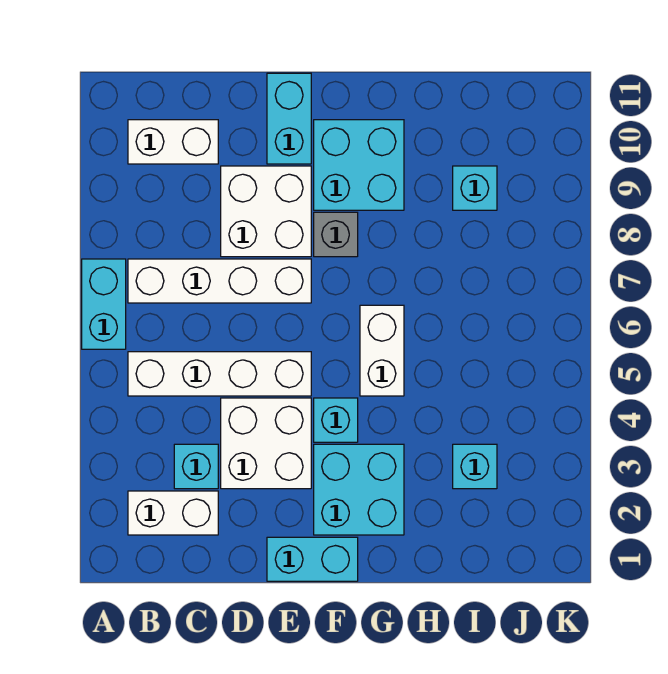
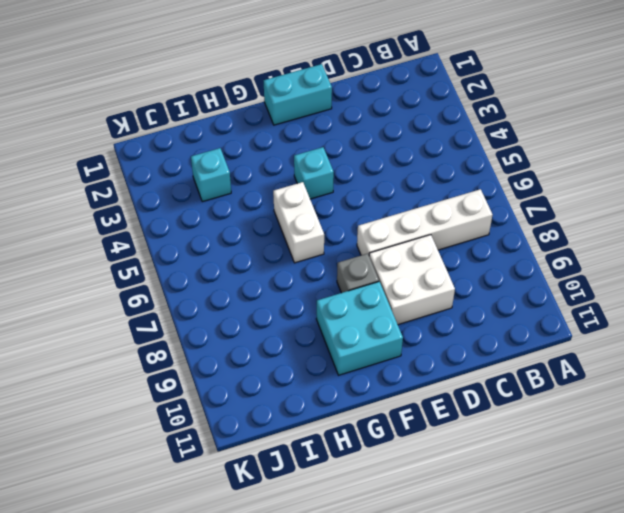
none -> cyan 1x2 brick [82,259,126,349]
none -> white 1x2 brick [128,491,218,535]
none -> white 1x4 brick [128,352,311,396]

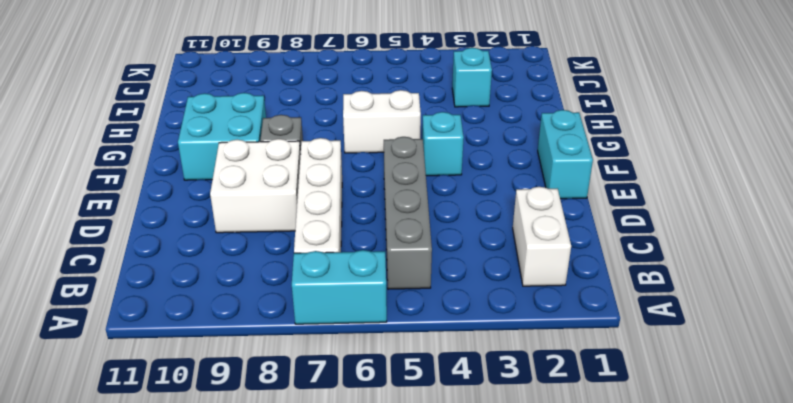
grey 1x4 brick [384,137,432,289] -> white 1x4 brick [128,352,311,396]
none -> white 1x2 brick [128,120,218,164]
none -> cyan 1x1 brick [174,444,218,489]
none -> white 2x2 brick [221,398,311,489]

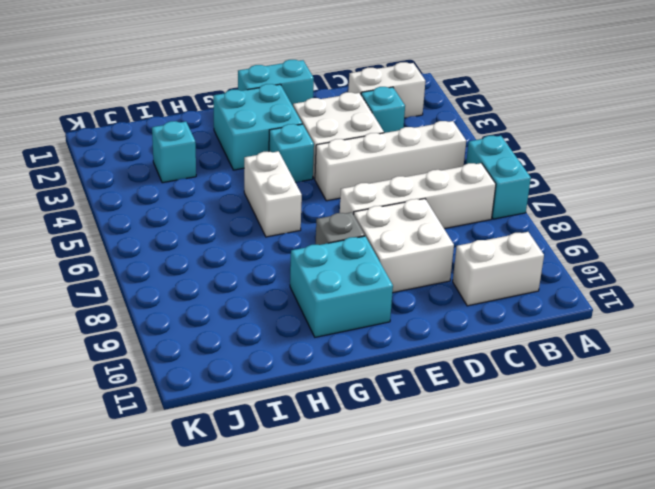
none -> cyan 1x2 brick [267,73,311,164]
none -> cyan 1x1 brick [453,166,497,210]

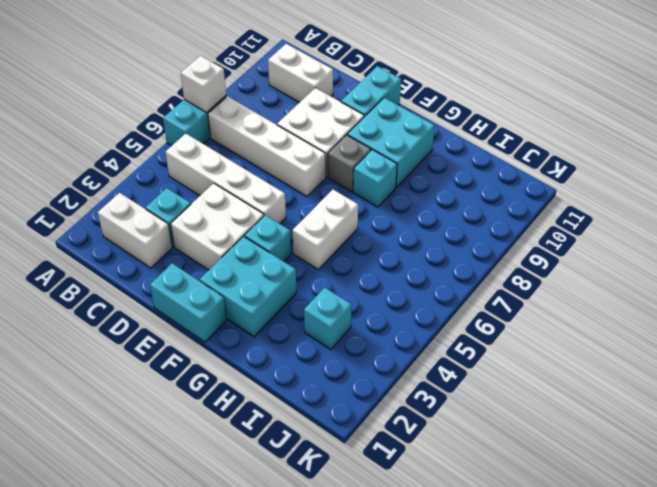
white 1x1 brick [181,56,226,112] -> none
cyan 1x1 brick [353,150,397,207] -> cyan 1x1 brick moved to [453,166,497,210]

